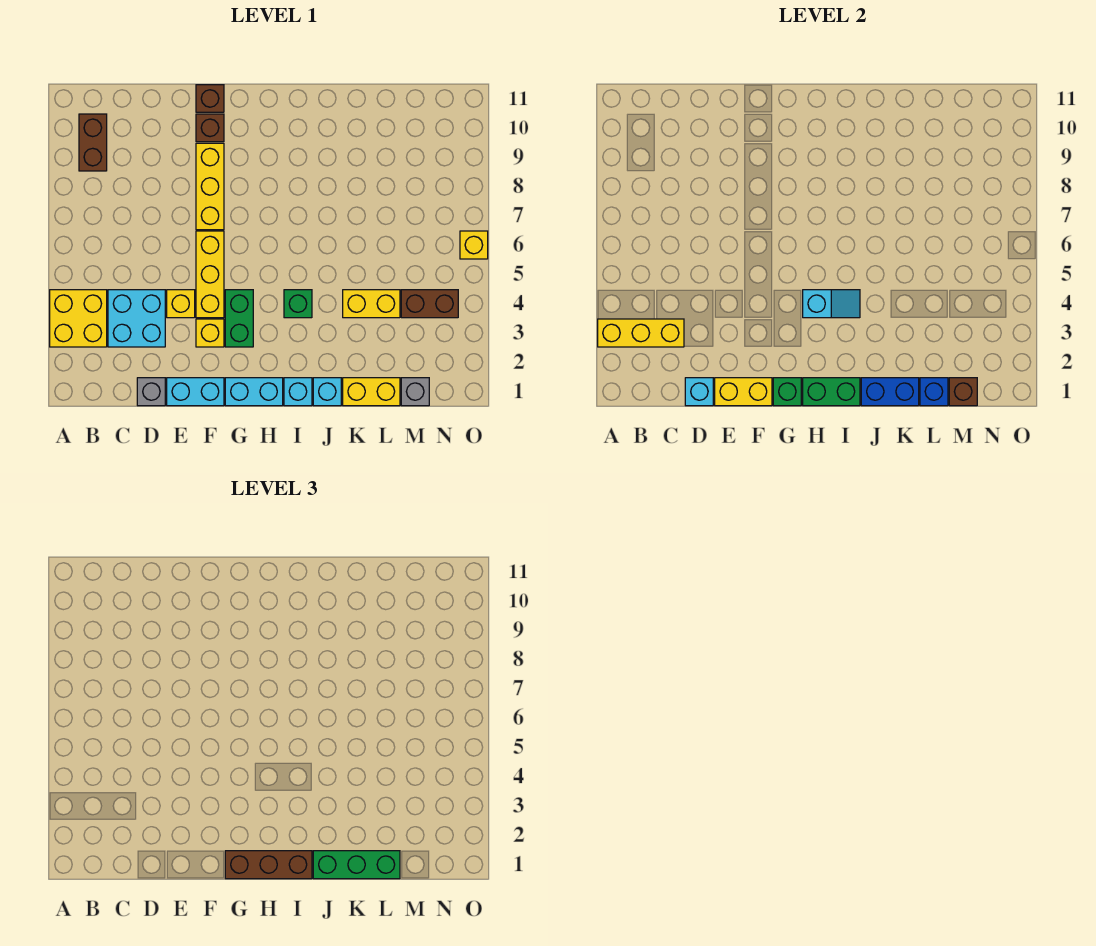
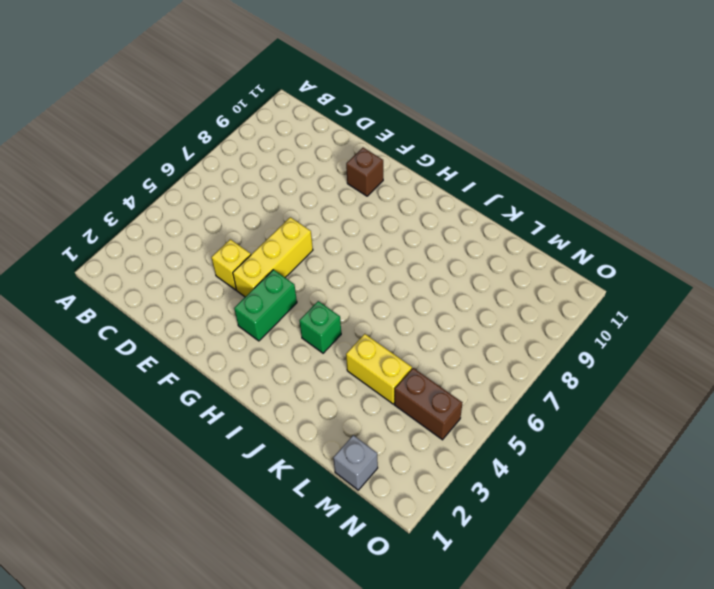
none -> yellow 2x2 brick [50,290,107,347]
none -> brown 1x2 brick [79,114,107,171]
none -> cyan 2x2 brick [108,290,165,347]
none -> grey 1x1 brick [137,378,165,406]

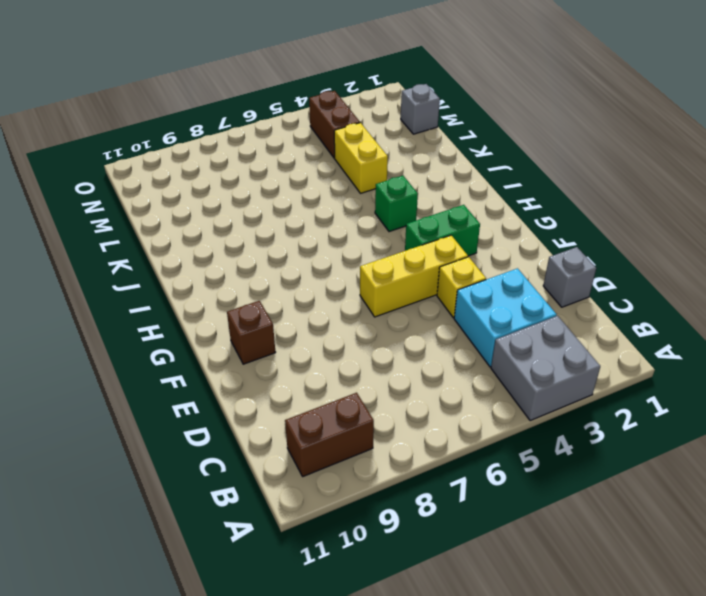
grey 2x2 brick [491,316,600,421] -> yellow 2x2 brick [50,290,107,347]
none -> cyan 1x2 brick [167,378,224,406]
none -> yellow 1x1 brick [196,319,224,347]
none -> yellow 1x3 brick [196,143,224,230]
none -> brown 1x1 brick [196,85,224,112]

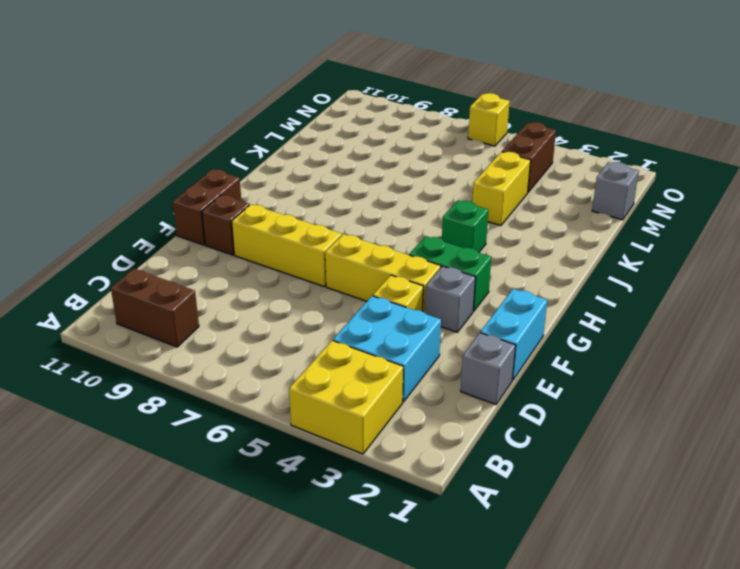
grey 1x1 brick [425,266,475,332] -> yellow 1x1 brick [196,319,224,347]
brown 1x2 brick [173,169,241,245] -> brown 1x1 brick [196,85,224,112]
none -> cyan 1x2 brick [225,378,283,406]
none -> cyan 1x1 brick [284,378,312,406]
none -> cyan 1x1 brick [313,378,341,406]
none -> yellow 1x2 brick [343,378,400,406]

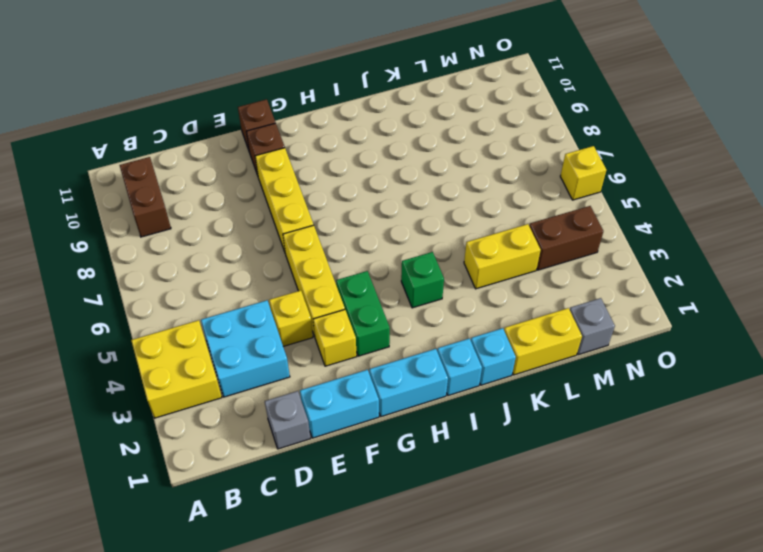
none -> yellow 1x3 brick [598,319,684,347]
none -> cyan 1x1 brick [685,378,713,406]
none -> yellow 1x2 brick [715,378,772,406]
none -> green 1x1 brick [773,378,801,406]

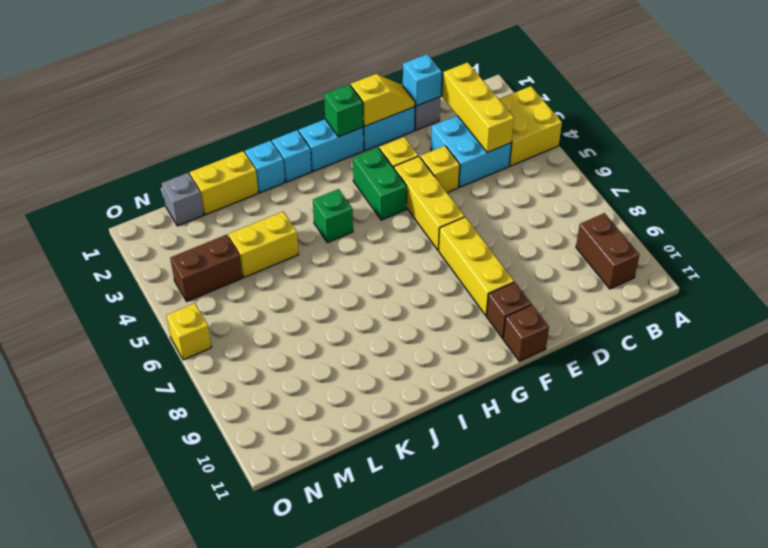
yellow 1x3 brick [442,62,514,153] -> yellow 1x3 brick turned to [598,319,684,347]
yellow 1x2 slope [351,74,415,126] -> yellow 1x2 brick [715,378,772,406]
none -> green 1x2 brick [803,378,860,406]
none -> cyan 1x2 slope [803,290,860,318]
none -> blue 1x2 brick [861,378,919,406]
none -> blue 1x1 brick [920,378,948,406]

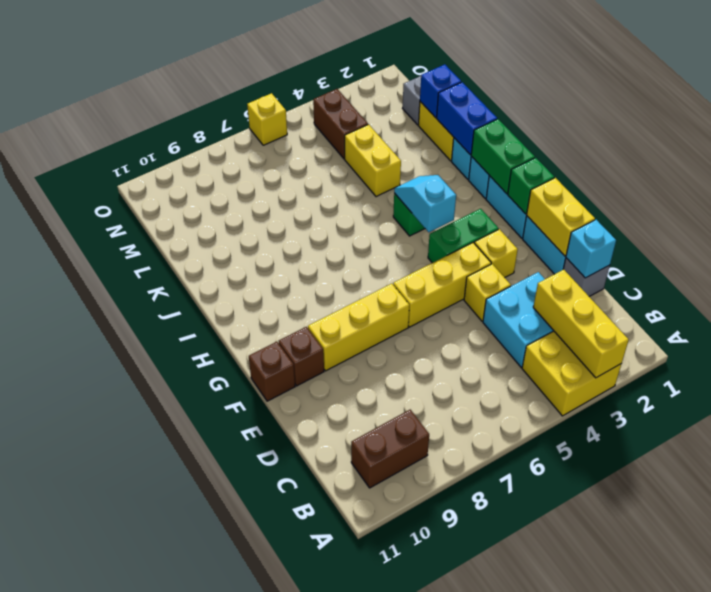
none -> brown 1x1 brick [949,378,977,406]
none -> brown 1x3 brick [225,851,312,879]
none -> green 1x3 brick [313,851,400,879]

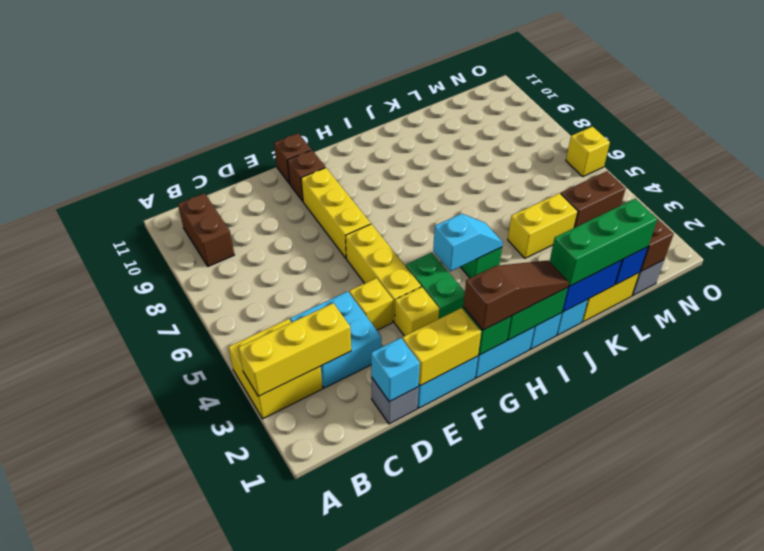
brown 1x3 slope [463,260,569,330] -> brown 1x3 brick [225,851,312,879]

